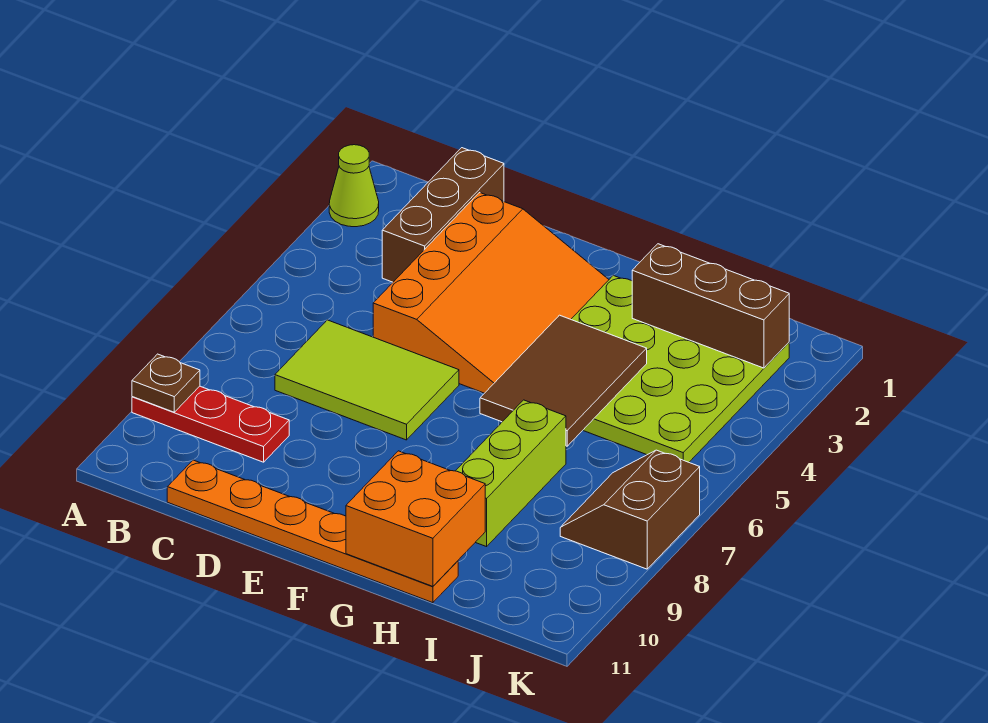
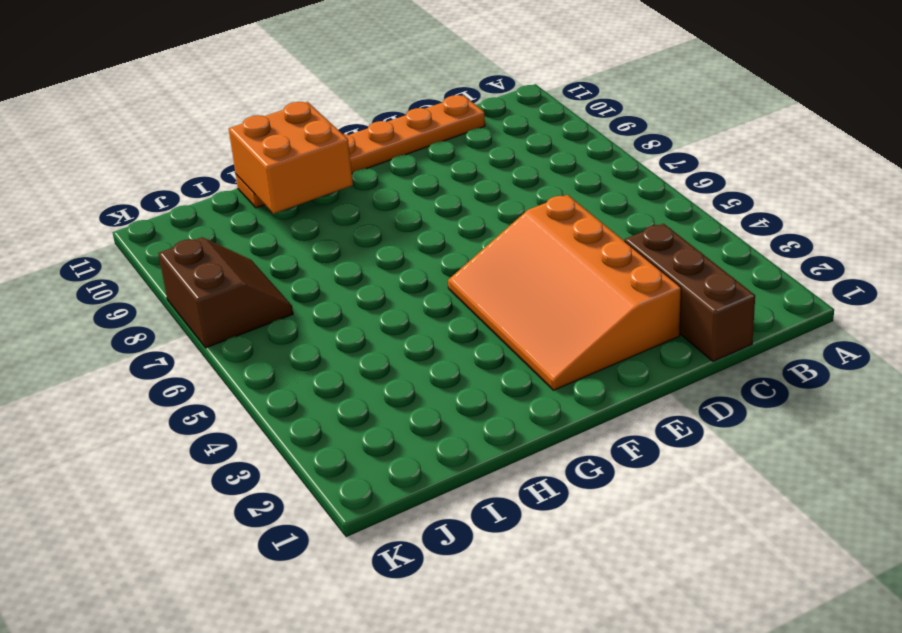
none -> lime 1x1 cone [329,145,379,227]
none -> red 1x3 plate [132,386,289,462]
none -> lime 2x3 tile [275,320,459,440]

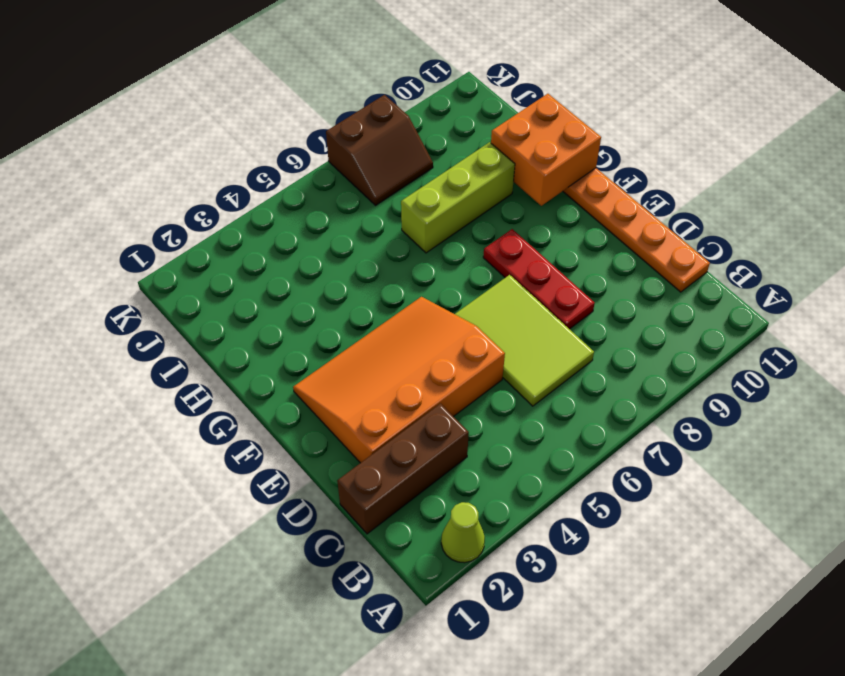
red 1x3 plate [483,229,595,329] -> red 1x3 plate moved to [132,386,289,462]
none -> lime 4x4 plate [571,275,789,462]
none -> brown 1x1 plate [132,354,200,412]
none -> brown 2x3 tile [480,315,647,446]

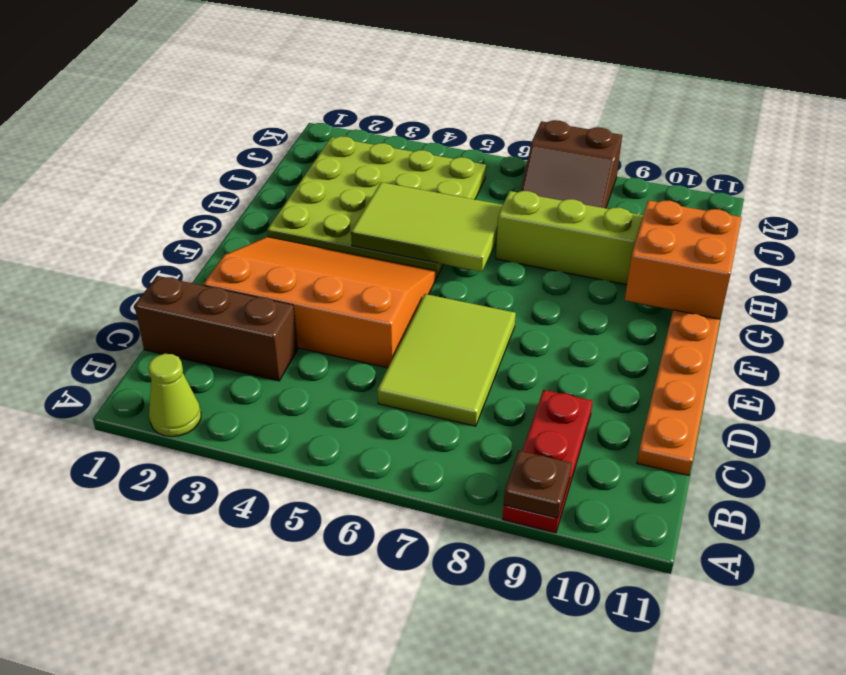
lime 2x3 tile [351,182,503,272] -> brown 2x3 tile [480,315,647,446]
none -> brown 1x3 brick [632,244,789,368]

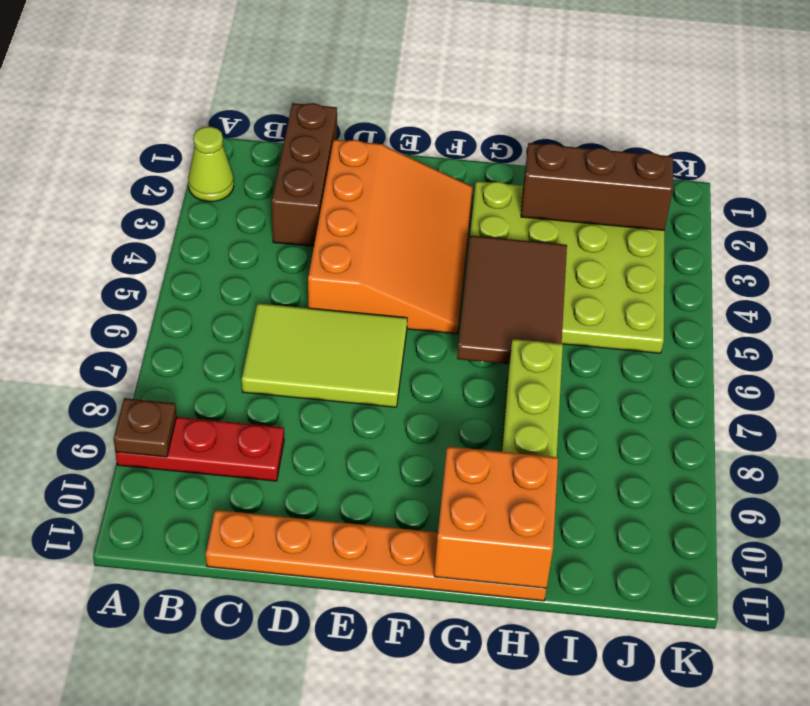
none -> brown 2x2 slope [560,450,700,569]

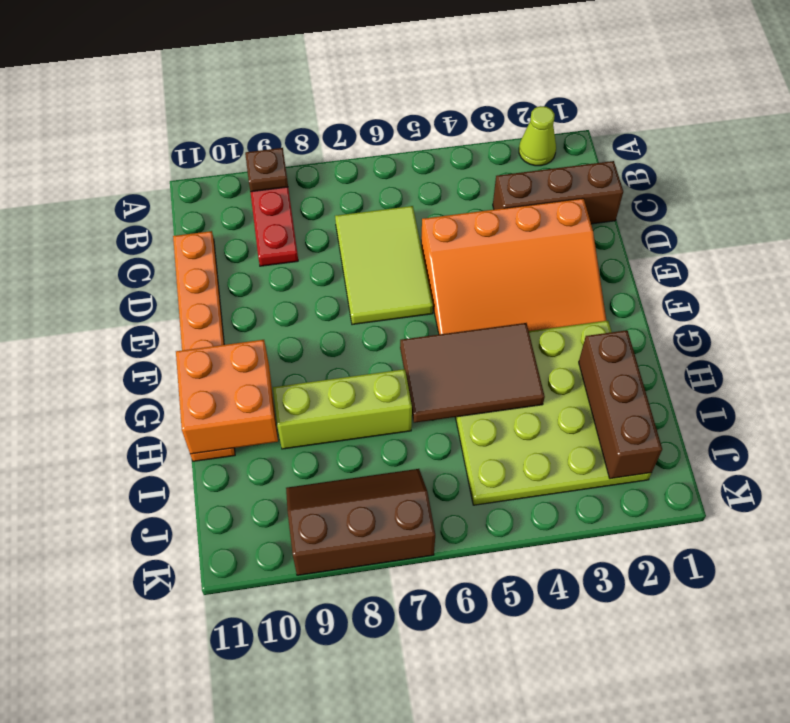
brown 2x3 slope [286,469,435,575] -> brown 2x2 slope [560,450,700,569]

